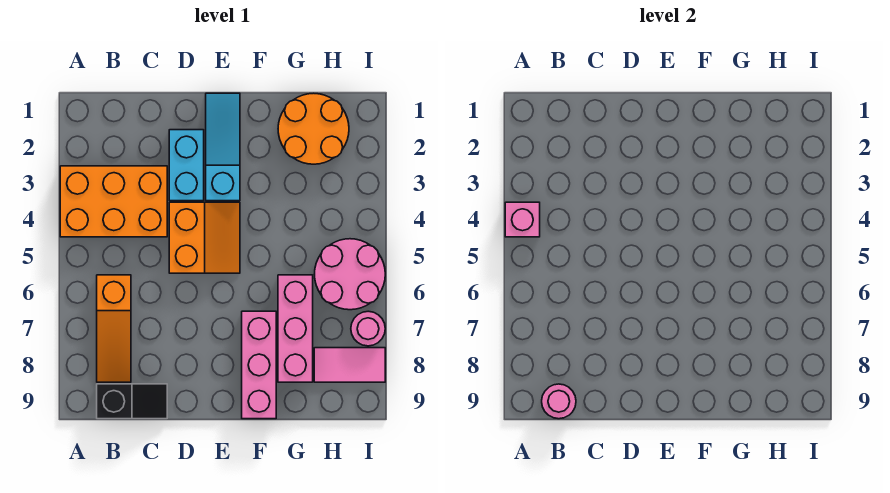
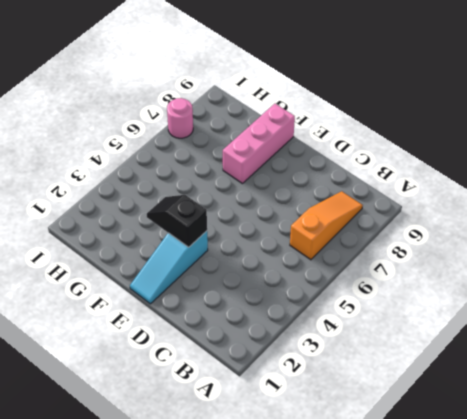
black 1x2 slope [147,195,207,247] -> black 1x2 slope moved to [97,384,167,419]
none -> orange 2x3 brick [60,166,167,237]
none -> cyan 1x2 brick [169,130,204,201]
none -> orange 2x2 slope [169,202,240,273]

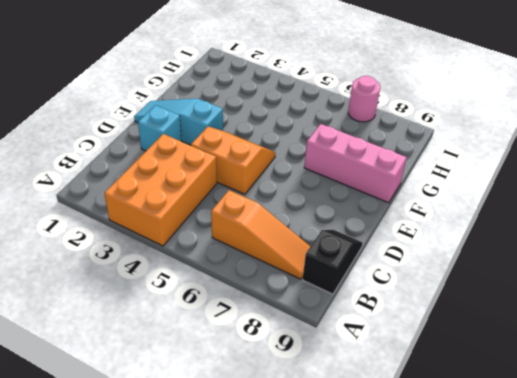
cyan 1x1 brick [138,105,181,151] -> cyan 1x2 brick [169,130,204,201]
none -> orange 2x2 round brick [278,93,349,164]
none -> pink 1x3 brick [278,275,313,382]
none -> pink 2x2 round brick [315,239,385,310]

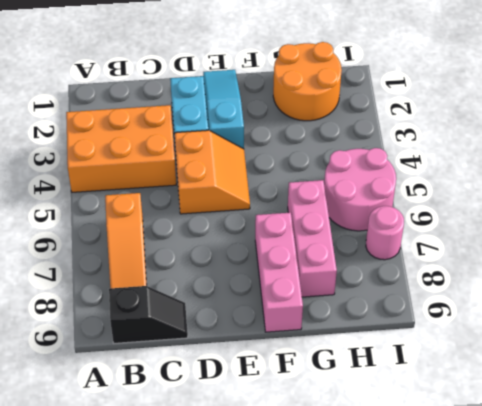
none -> pink 1x2 tile [314,348,385,382]
none -> pink 1x1 brick [505,202,540,237]
none -> pink 1x1 round brick [542,384,576,419]

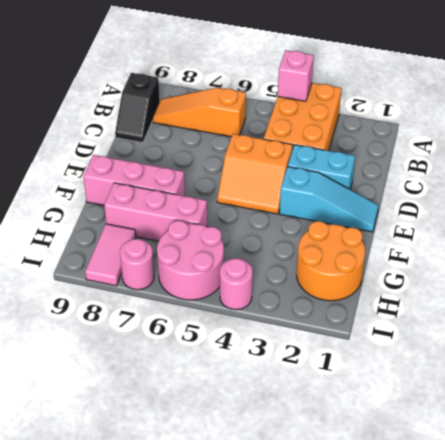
pink 1x1 round brick [220,258,253,310] -> pink 1x1 round brick moved to [542,384,576,419]

